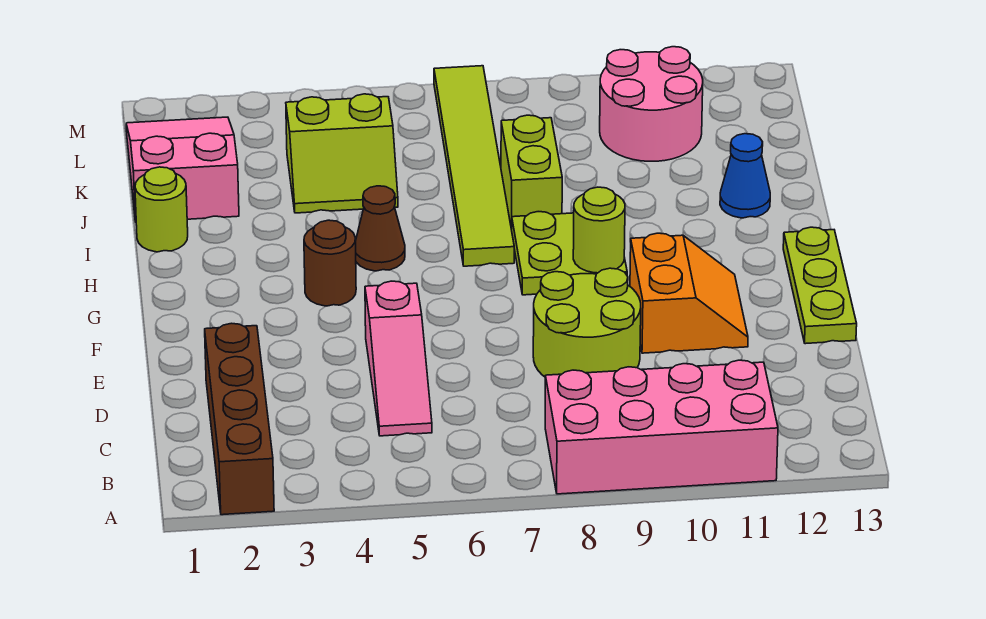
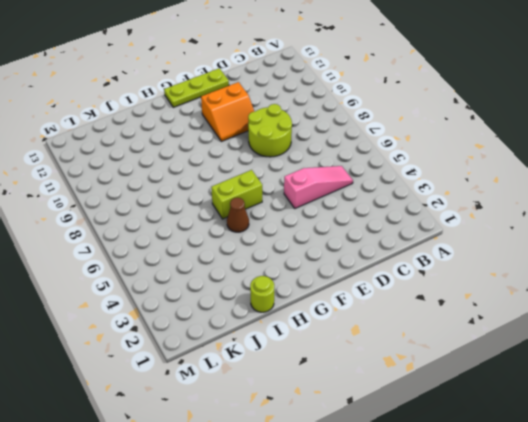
orange 2x2 slope [201,82,254,141] -> orange 2x2 slope turned to [630,233,748,353]
lime 1x2 brick [211,170,262,219] -> lime 1x2 brick moved to [501,115,562,230]
none -> brown 1x4 brick [205,323,274,515]
none -> pink 2x4 brick [545,360,778,494]
none -> brown 1x1 round brick [304,220,356,306]

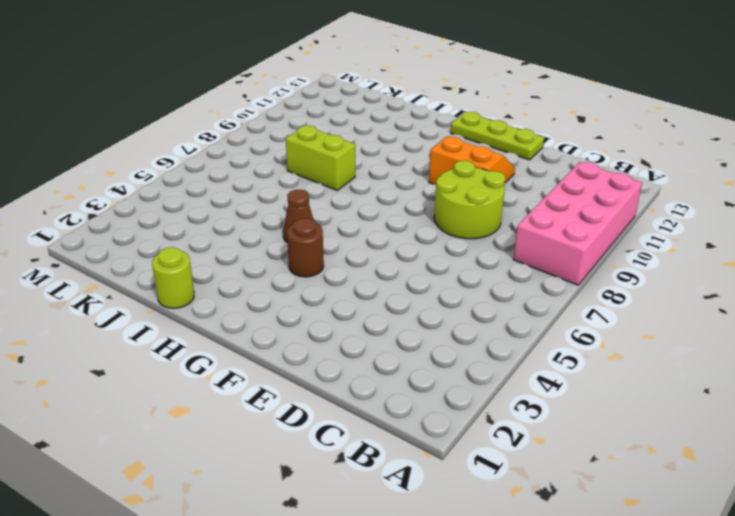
none -> brown 1x4 brick [205,323,274,515]
none -> pink 1x3 slope [365,281,432,436]
none -> lime 2x2 plate [512,212,627,295]

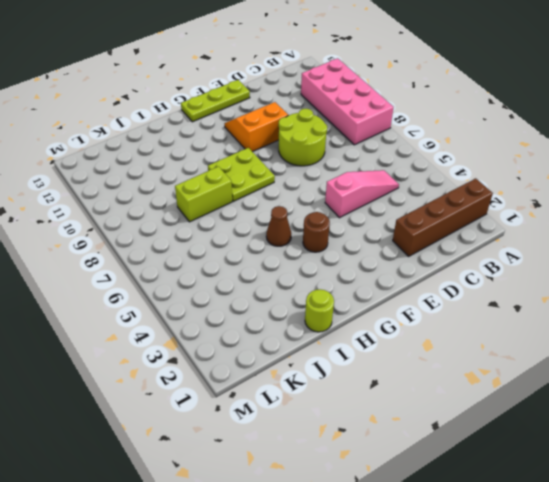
none -> lime 1x6 tile [434,66,514,266]
none -> blue 1x1 cone [720,134,770,218]
none -> pink 2x3 slope [126,117,239,222]

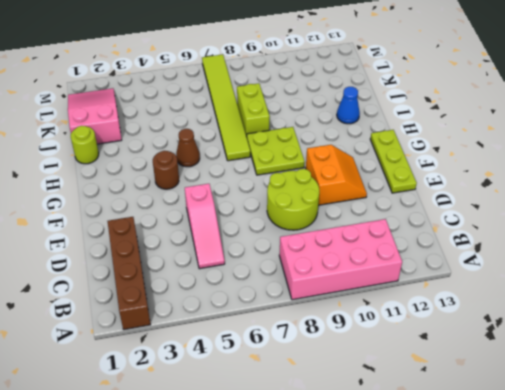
none -> lime 2x2 slope [286,94,398,213]
none -> pink 2x2 round brick [600,47,703,161]
none -> lime 1x1 round brick [573,187,625,273]

